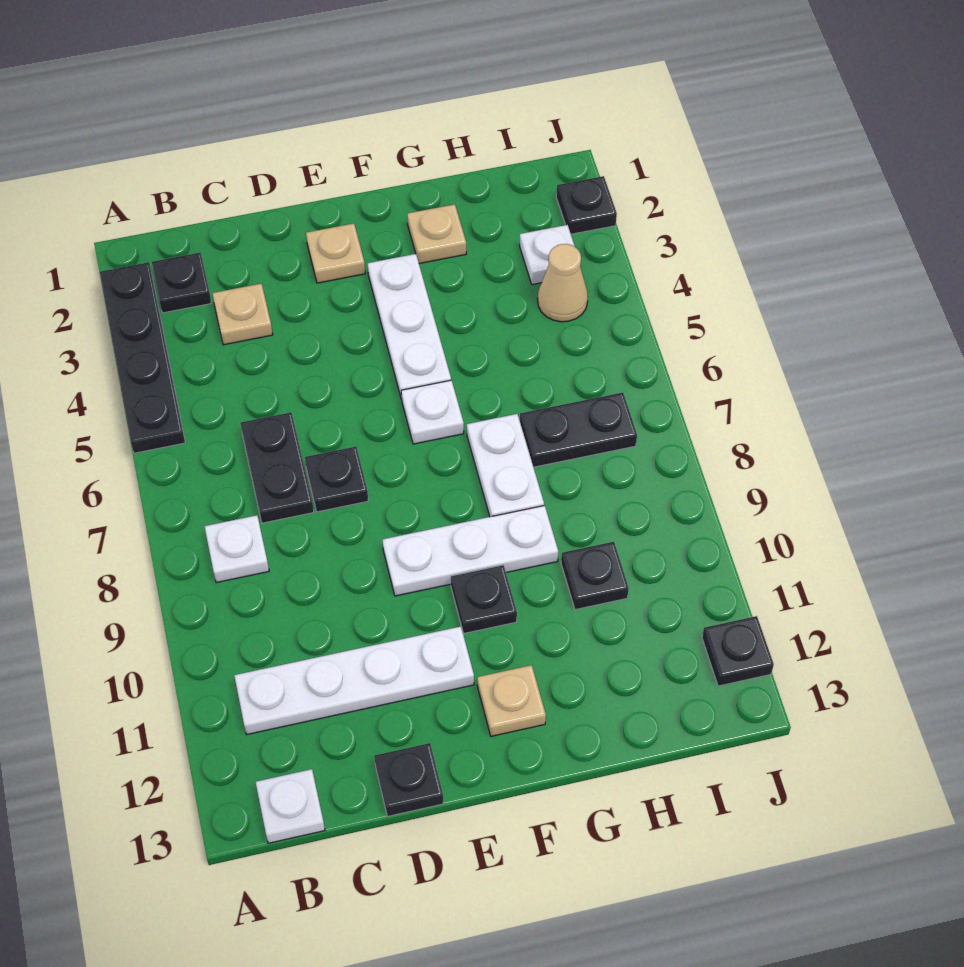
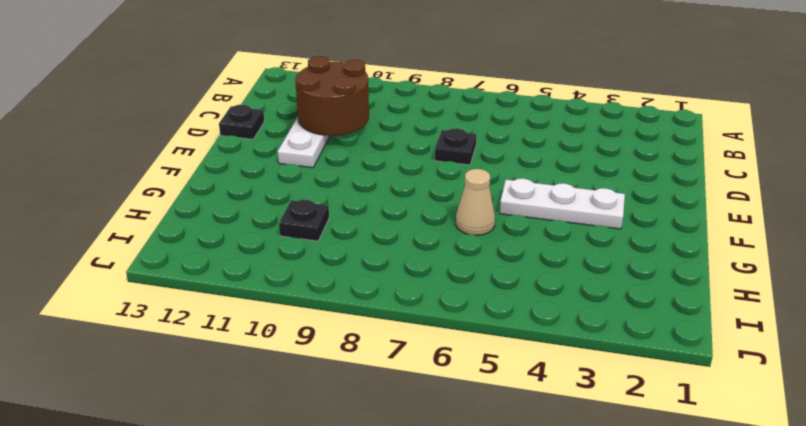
brown 2x2 round brick [295,56,369,136] -> none
tan 1x1 cone [456,169,495,235] -> tan 1x1 cone moved to [538,244,588,322]
none -> black 1x4 plate [100,262,185,453]
none -> black 1x1 plate [152,252,211,313]
none -> white 1x1 plate [205,515,269,583]

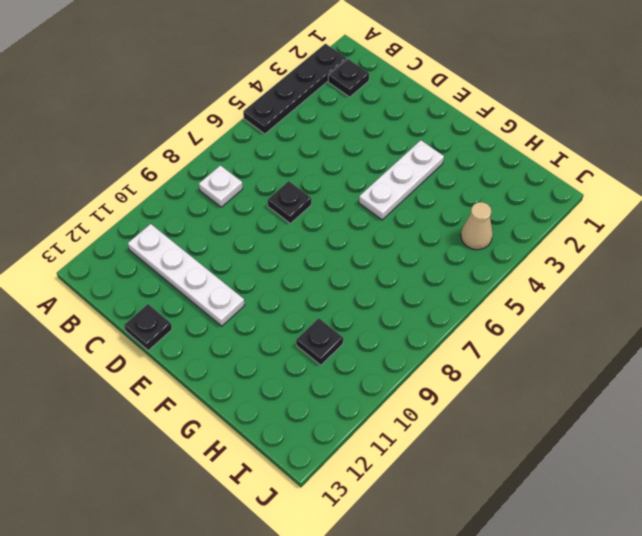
none -> white 1x1 plate [256,769,325,843]
none -> tan 1x1 plate [212,284,273,345]
none -> black 1x2 plate [240,412,314,523]

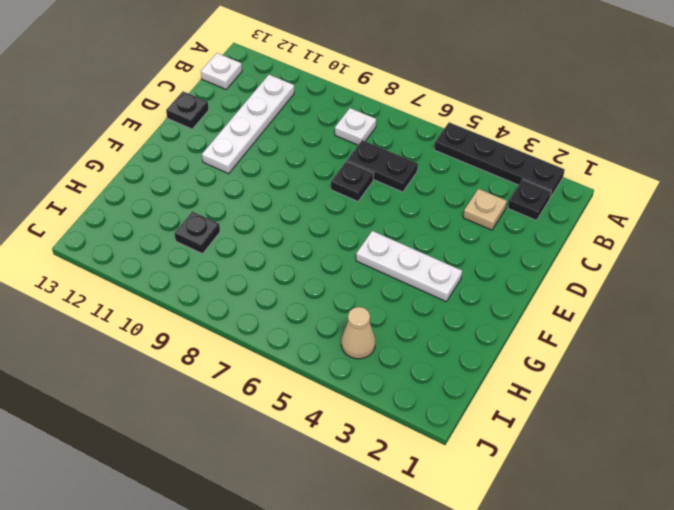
none -> tan 1x1 plate [306,223,365,283]
none -> white 1x3 plate [383,506,558,596]
none -> white 1x1 plate [401,380,464,444]

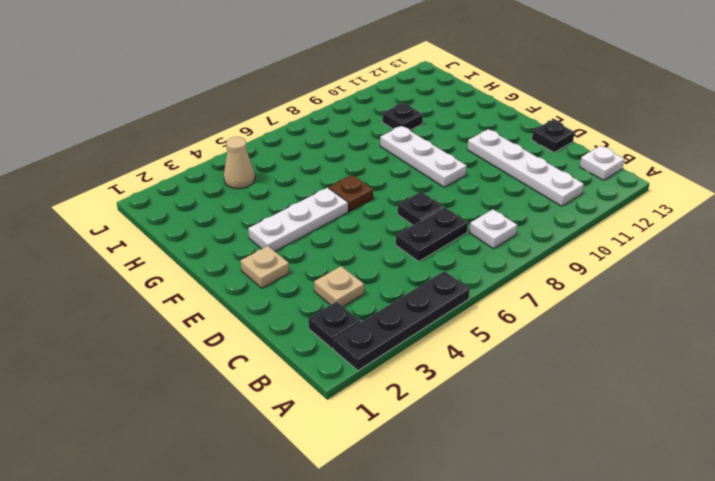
brown 1x1 plate [329,175,373,211] -> white 1x1 plate [401,380,464,444]
none -> black 1x1 plate [451,565,517,633]
none -> tan 1x1 plate [477,665,546,736]
none -> tan 1x1 plate [407,204,466,264]

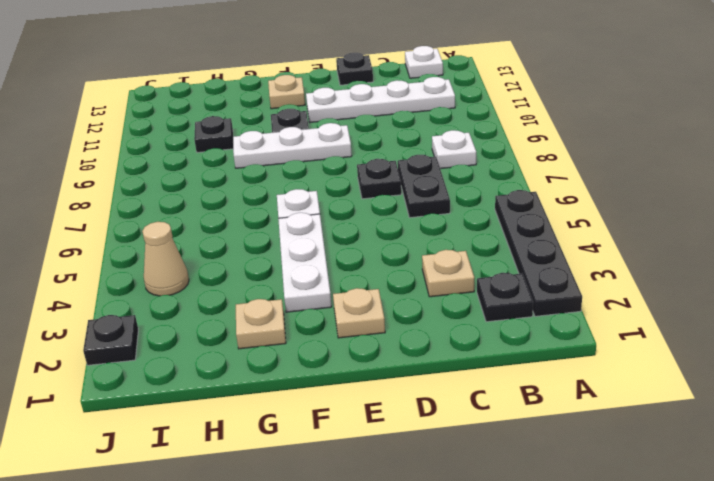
none -> white 1x2 plate [467,414,544,517]
none -> black 1x2 plate [520,392,637,467]
none -> white 1x1 plate [520,225,575,285]

